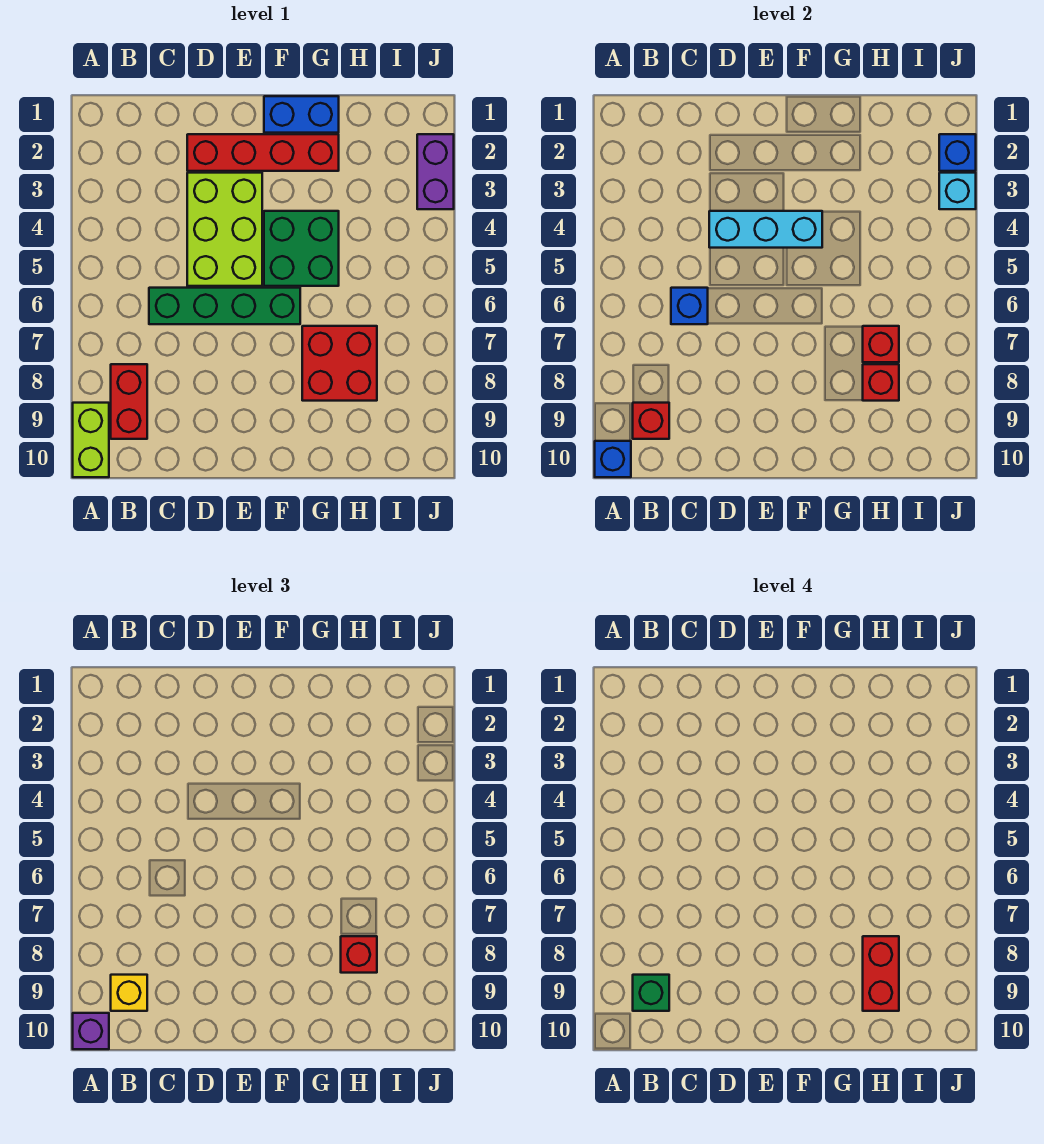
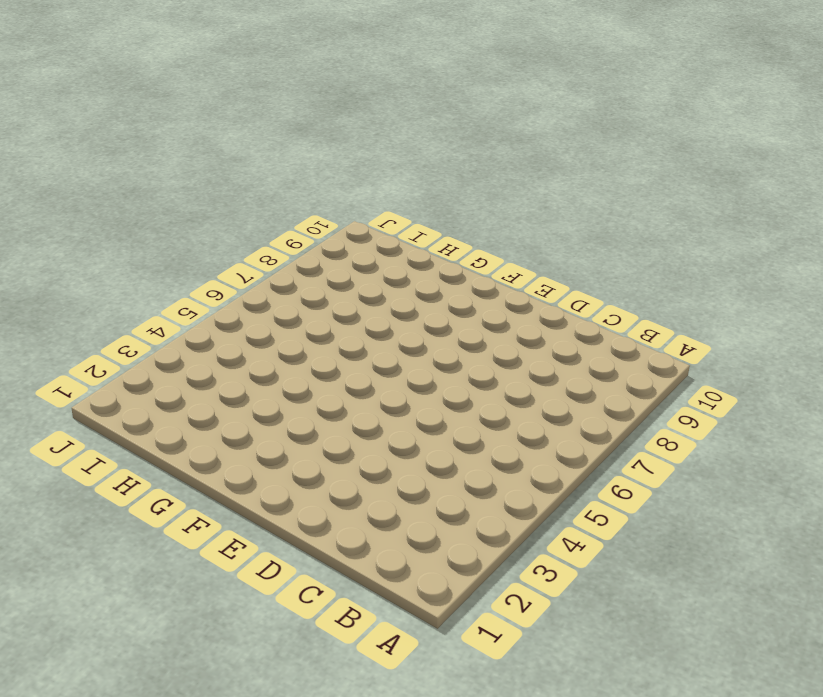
none -> lime 1x2 brick [73,403,109,477]
none -> red 1x2 brick [111,364,147,439]
none -> green 1x4 brick [149,288,300,324]

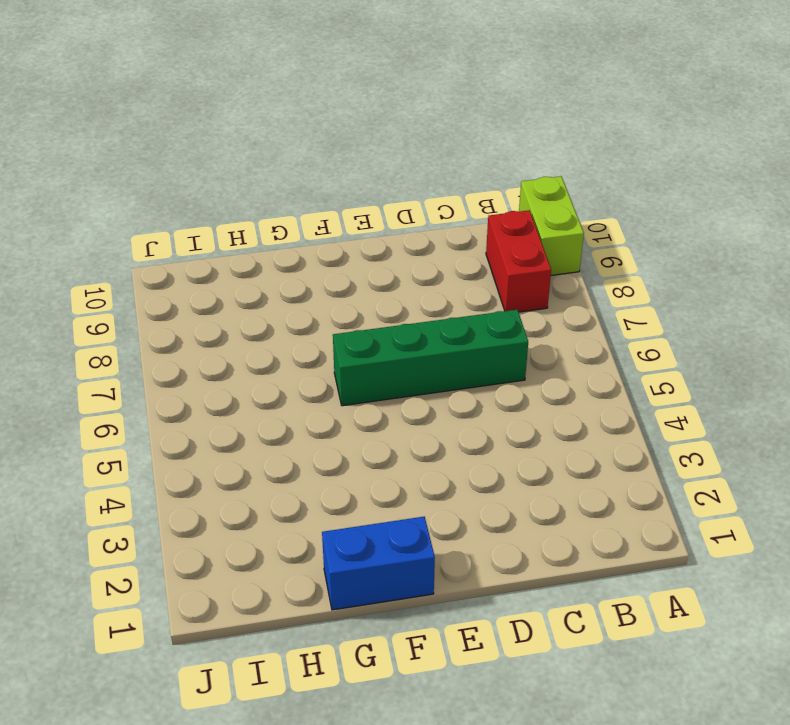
none -> red 1x4 brick [187,134,339,171]
none -> lime 2x3 brick [187,173,262,286]
none -> green 2x2 brick [264,211,339,286]

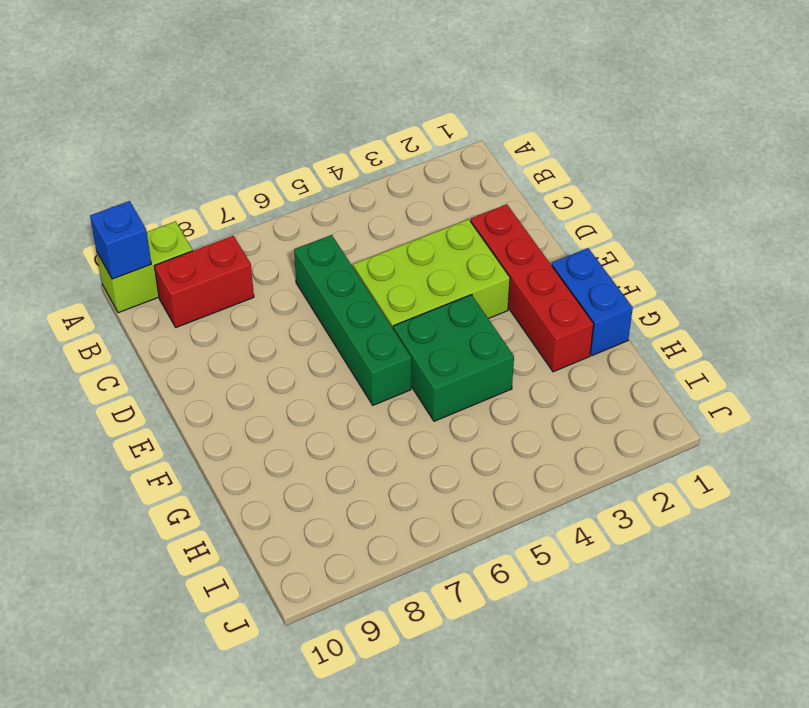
none -> red 2x2 brick [302,326,377,401]
none -> purple 1x2 brick [417,134,454,209]
none -> red 1x1 brick [633,403,669,439]

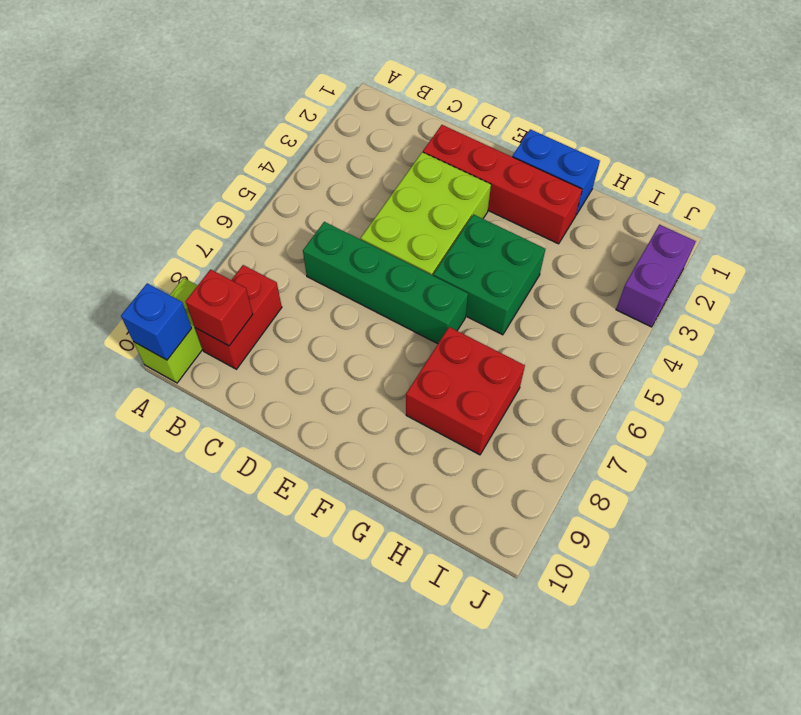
none -> blue 1x1 brick [671,288,708,324]
none -> cyan 1x3 brick [709,211,822,248]
none -> red 1x1 brick [863,326,899,362]

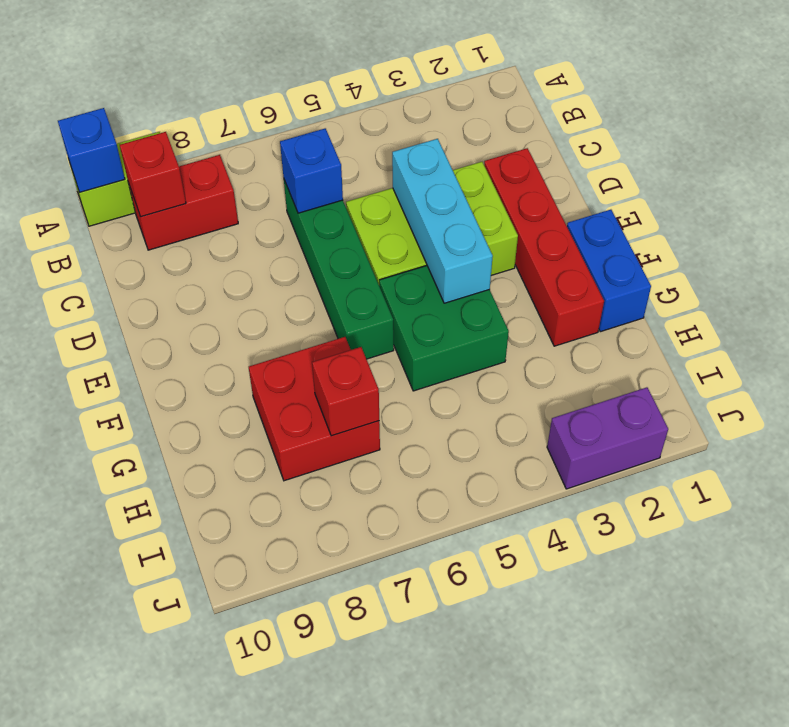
none -> red 1x1 brick [863,364,899,401]
none -> blue 1x1 brick [939,134,976,171]
none -> cyan 1x1 brick [939,173,976,209]

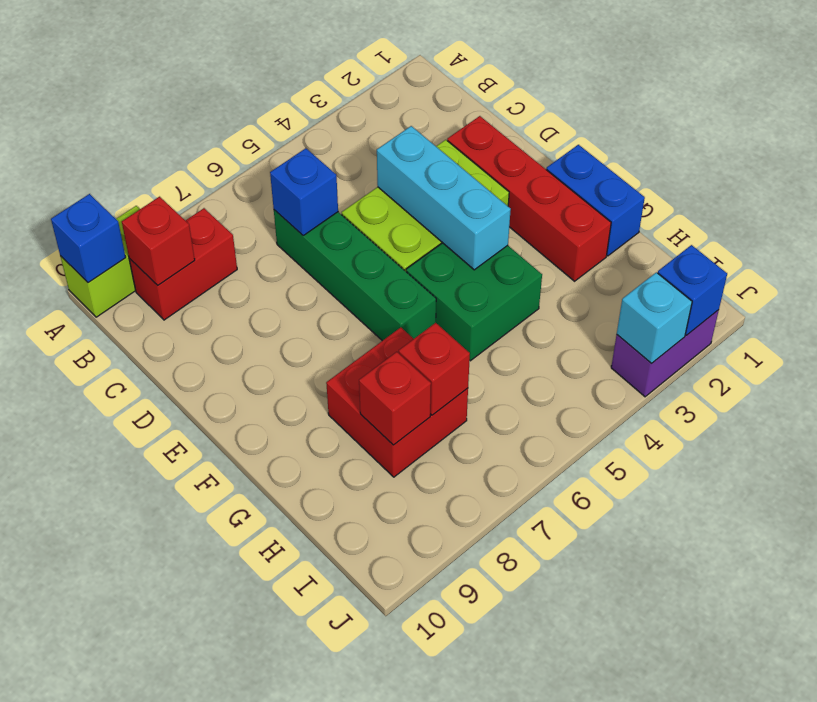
none -> purple 1x1 brick [73,1013,109,1049]
none -> yellow 1x1 brick [111,975,147,1011]
none -> red 1x1 brick [341,936,377,973]

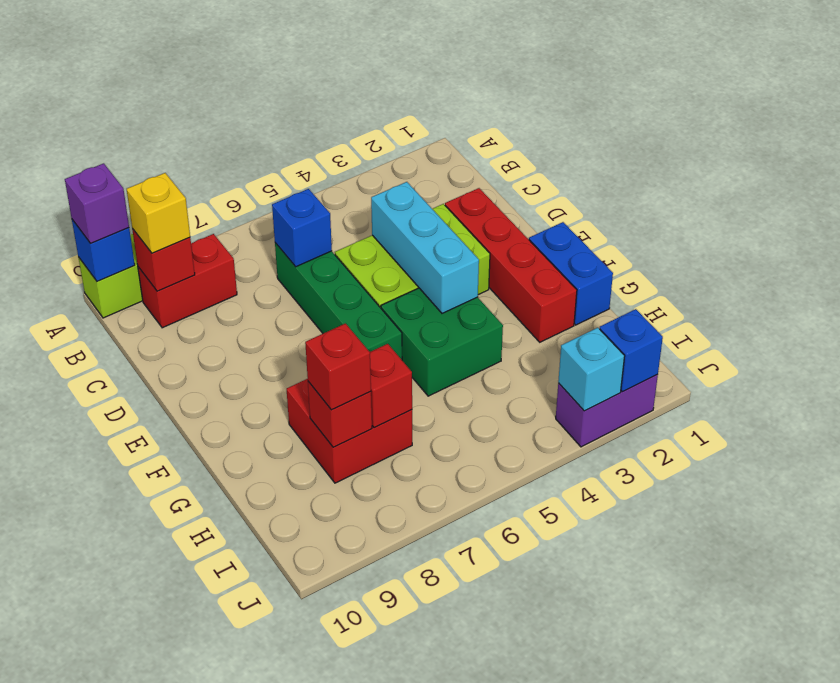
none -> green 1x1 brick [633,975,669,1011]
none -> red 1x2 brick [863,936,899,1011]

